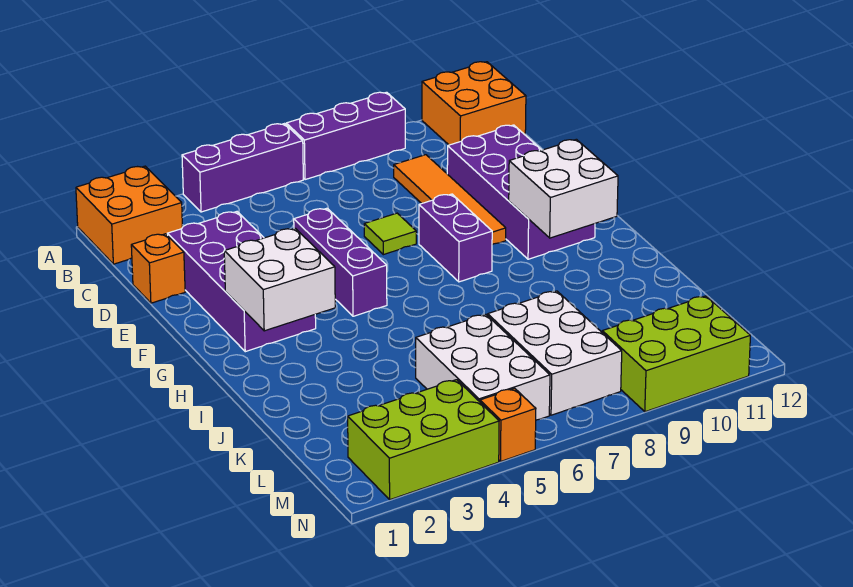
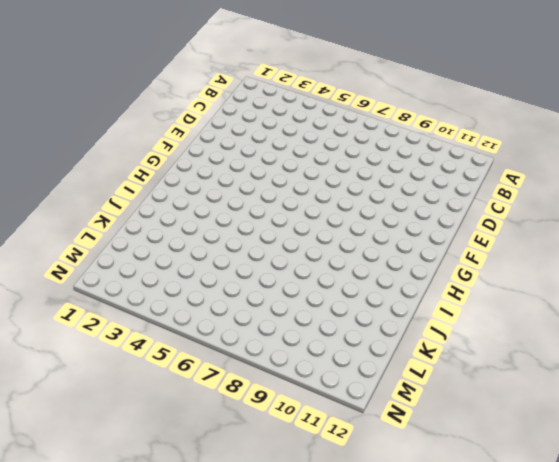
none -> orange 2x2 brick [76,166,182,264]
none -> purple 1x3 brick [182,124,303,212]
none -> purple 1x3 brick [286,92,405,180]

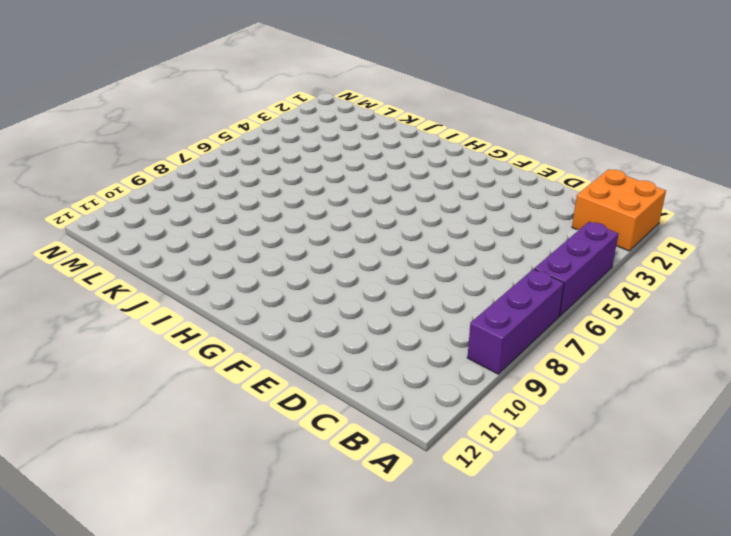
none -> orange 2x2 brick [422,62,526,145]
none -> orange 1x4 tile [394,155,506,245]
none -> orange 1x1 brick [131,234,185,303]

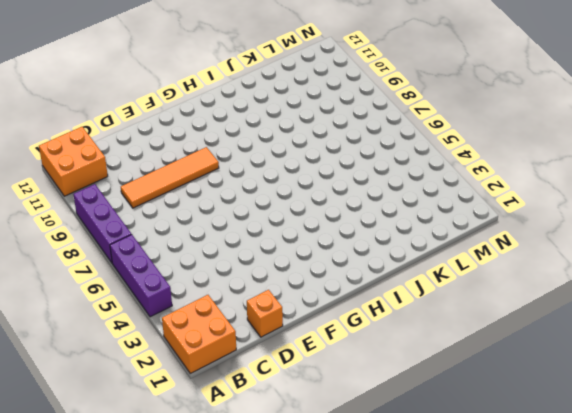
none -> purple 2x4 brick [167,212,316,352]
none -> purple 2x4 brick [447,125,595,259]
none -> purple 1x3 brick [294,208,387,316]

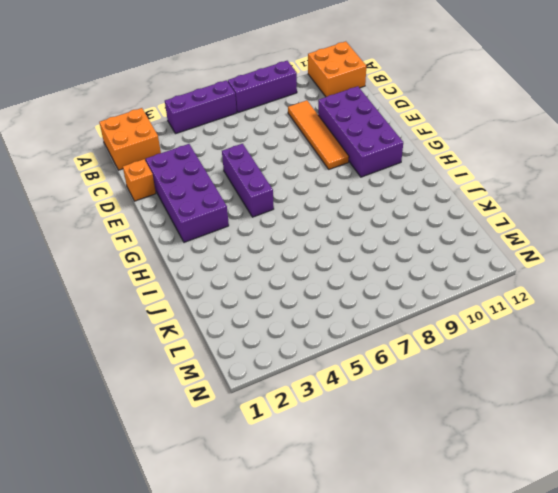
none -> lime 1x1 tile [364,213,416,255]
none -> purple 1x2 brick [419,194,492,282]
none -> white 2x3 brick [416,314,550,420]

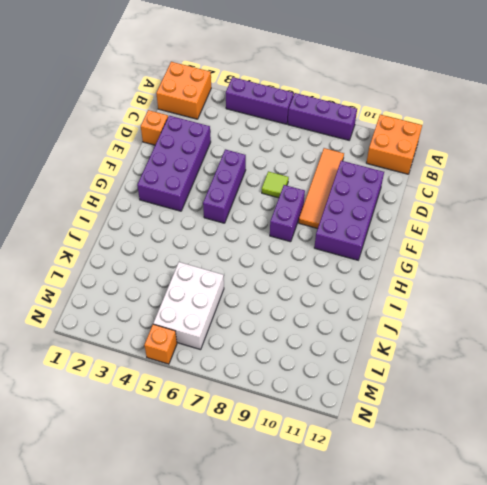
none -> white 2x3 brick [488,291,622,415]
none -> lime 2x3 brick [348,380,499,500]
none -> lime 2x3 brick [602,296,750,412]

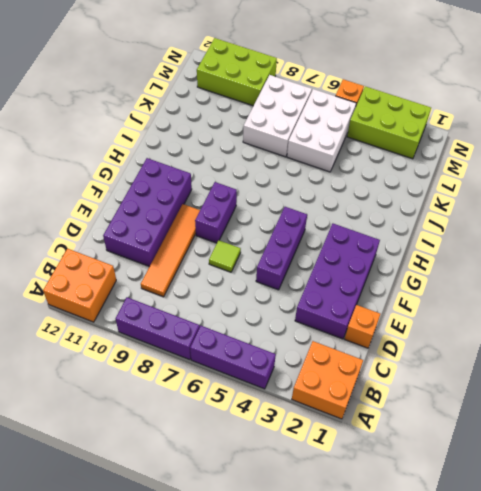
none -> white 2x2 brick [224,228,335,331]
none -> white 2x2 brick [509,139,618,238]

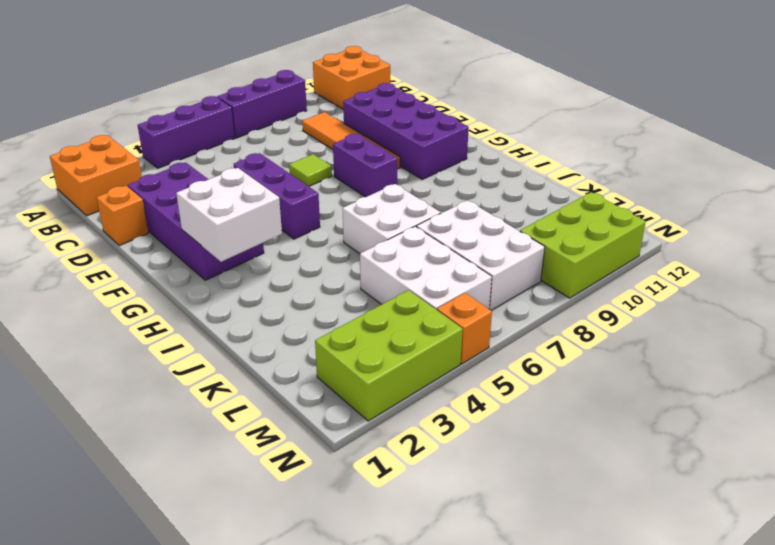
white 2x2 brick [342,184,441,254] -> white 2x2 brick moved to [509,139,618,238]

